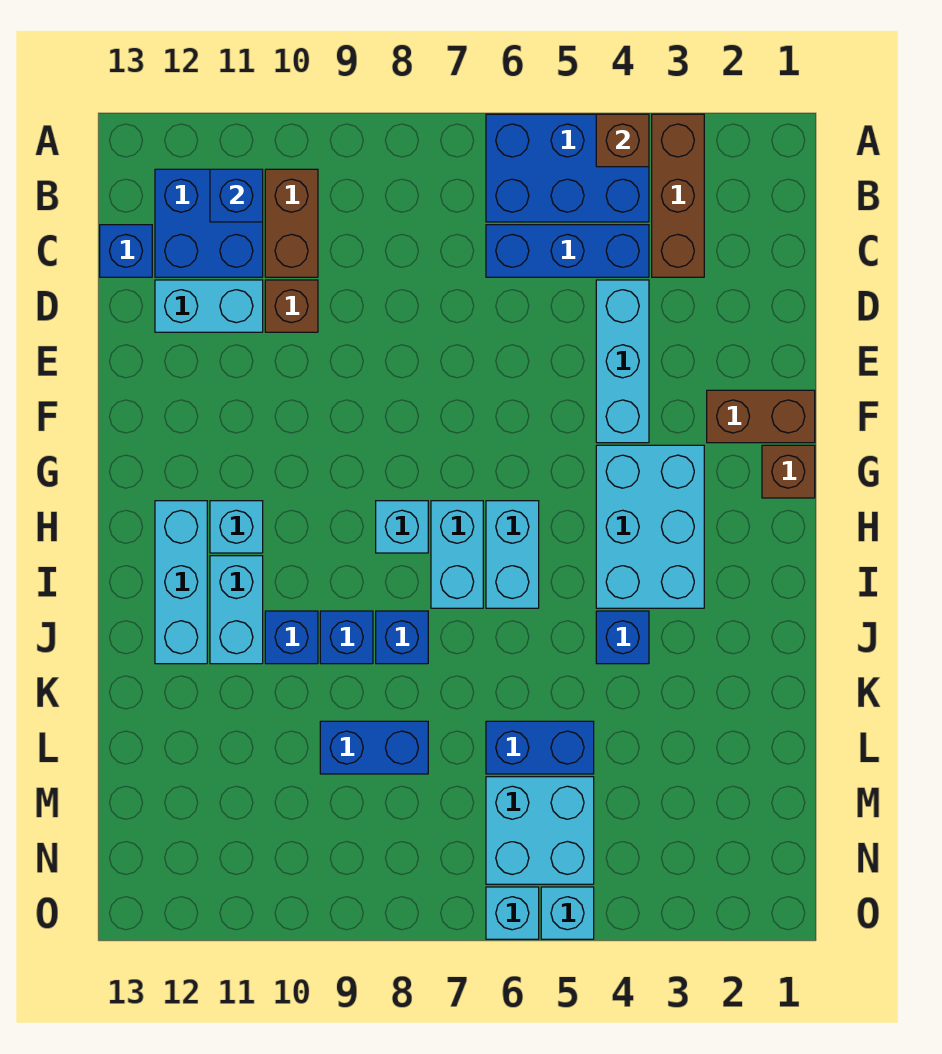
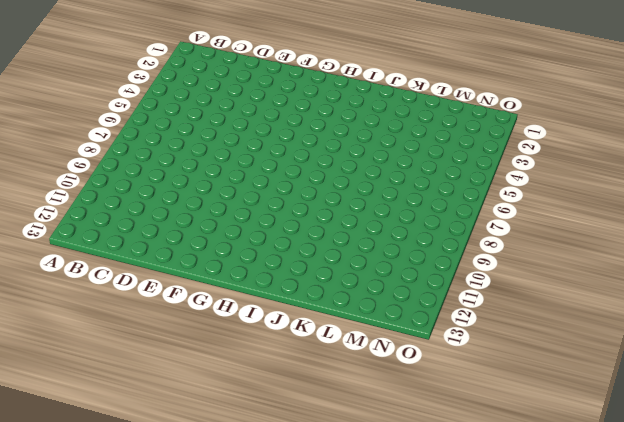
none -> brown 1x3 brick [652,114,704,277]
none -> blue 2x3 brick [486,114,649,222]
none -> brown 1x2 brick [265,169,318,277]

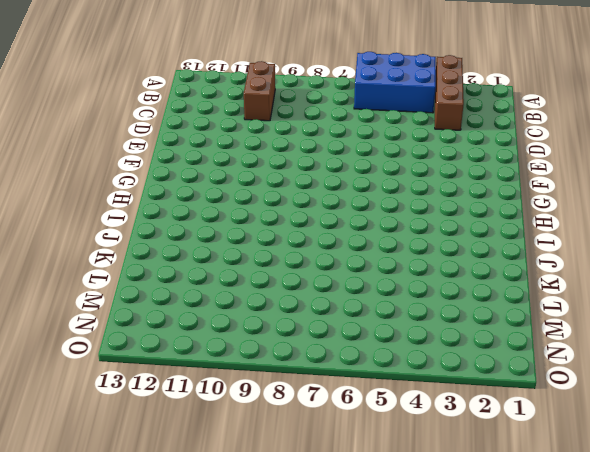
none -> blue 2x2 brick [155,169,263,277]
none -> blue 1x3 brick [486,225,649,277]
none -> blue 1x1 brick [100,225,152,277]

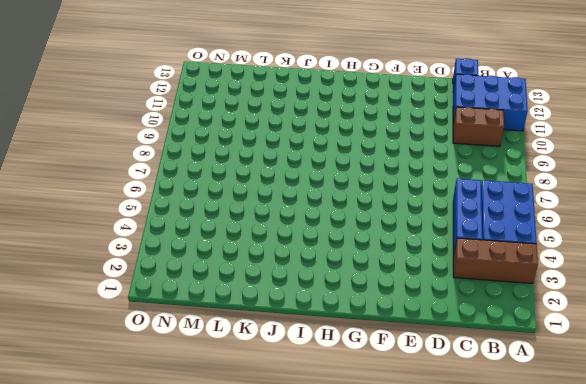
blue 2x3 brick [453,74,528,131] -> blue 2x2 brick [155,169,263,277]
none -> cyan 1x3 brick [596,280,649,443]
none -> brown 1x1 brick [265,280,318,332]
none -> cyan 1x2 brick [155,280,263,332]

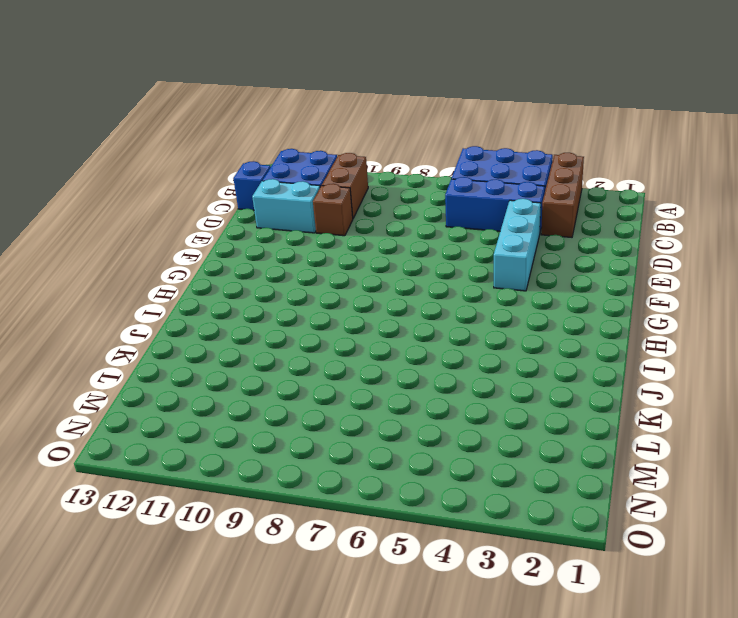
none -> brown 1x2 brick [707,390,815,443]
none -> brown 1x1 brick [762,445,815,498]
none -> cyan 2x3 brick [596,445,704,608]

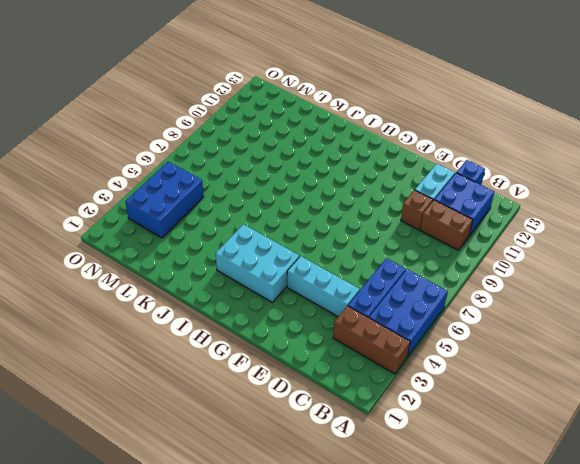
blue 2x3 brick [125,161,204,238] -> cyan 2x2 brick [486,777,594,884]
none -> brown 1x2 brick [707,390,815,443]
none -> brown 1x1 brick [762,445,815,498]
none -> cyan 1x2 brick [486,501,539,608]

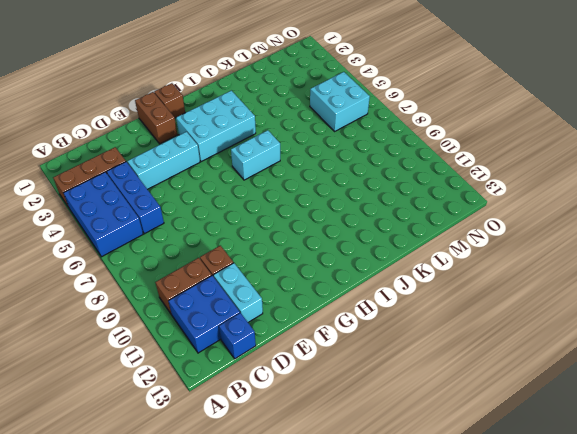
none -> cyan 1x2 brick [431,501,483,608]
none -> cyan 1x1 brick [376,501,428,553]
none -> cyan 1x1 brick [210,501,263,553]

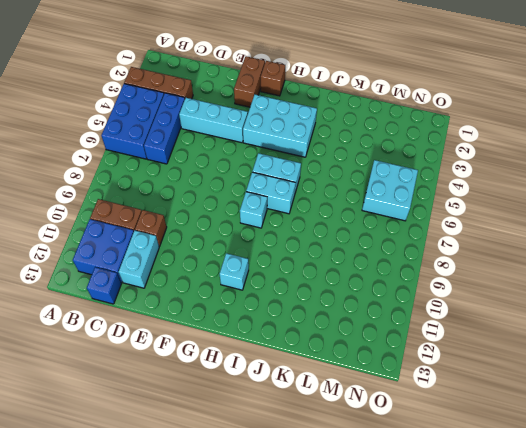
none -> cyan 1x3 brick [155,501,207,664]
none -> cyan 1x2 brick [210,556,263,664]
none -> blue 1x1 brick [596,611,649,664]

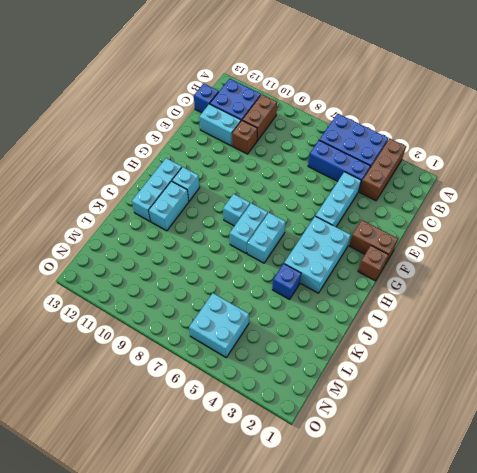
none -> blue 1x1 brick [376,611,428,664]
none -> blue 1x1 brick [320,611,373,664]
none -> blue 1x1 brick [265,611,318,664]

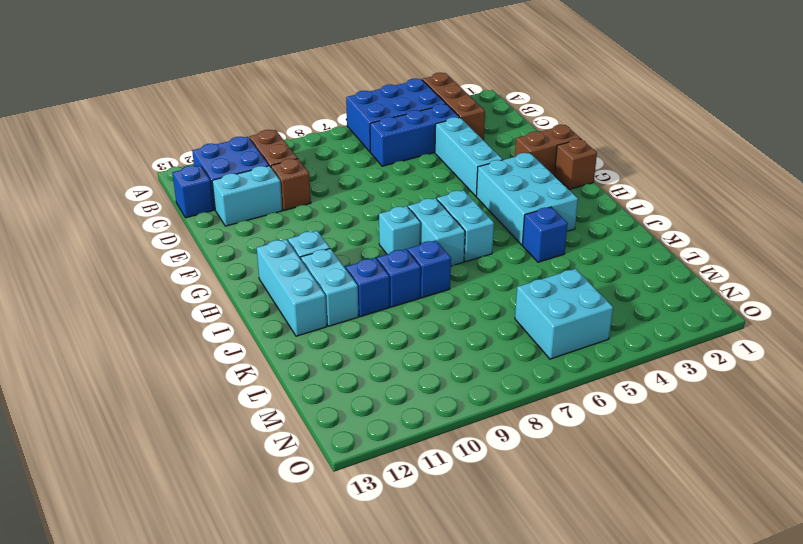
none -> blue 1x2 brick [486,721,594,774]
none -> blue 1x2 brick [320,721,428,774]
none -> cyan 1x1 brick [541,887,594,939]

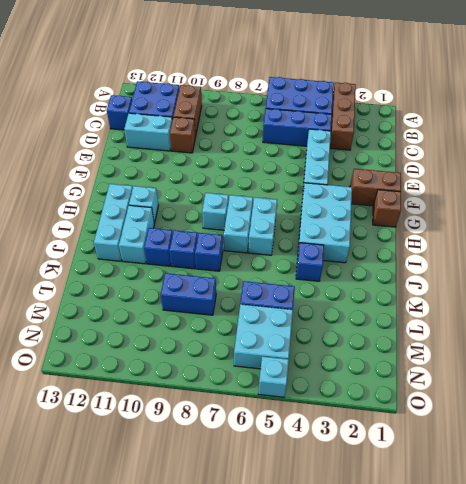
none -> cyan 1x1 brick [486,887,539,939]
none -> brown 1x1 brick [596,114,649,167]
none -> blue 1x1 brick [210,169,263,222]

